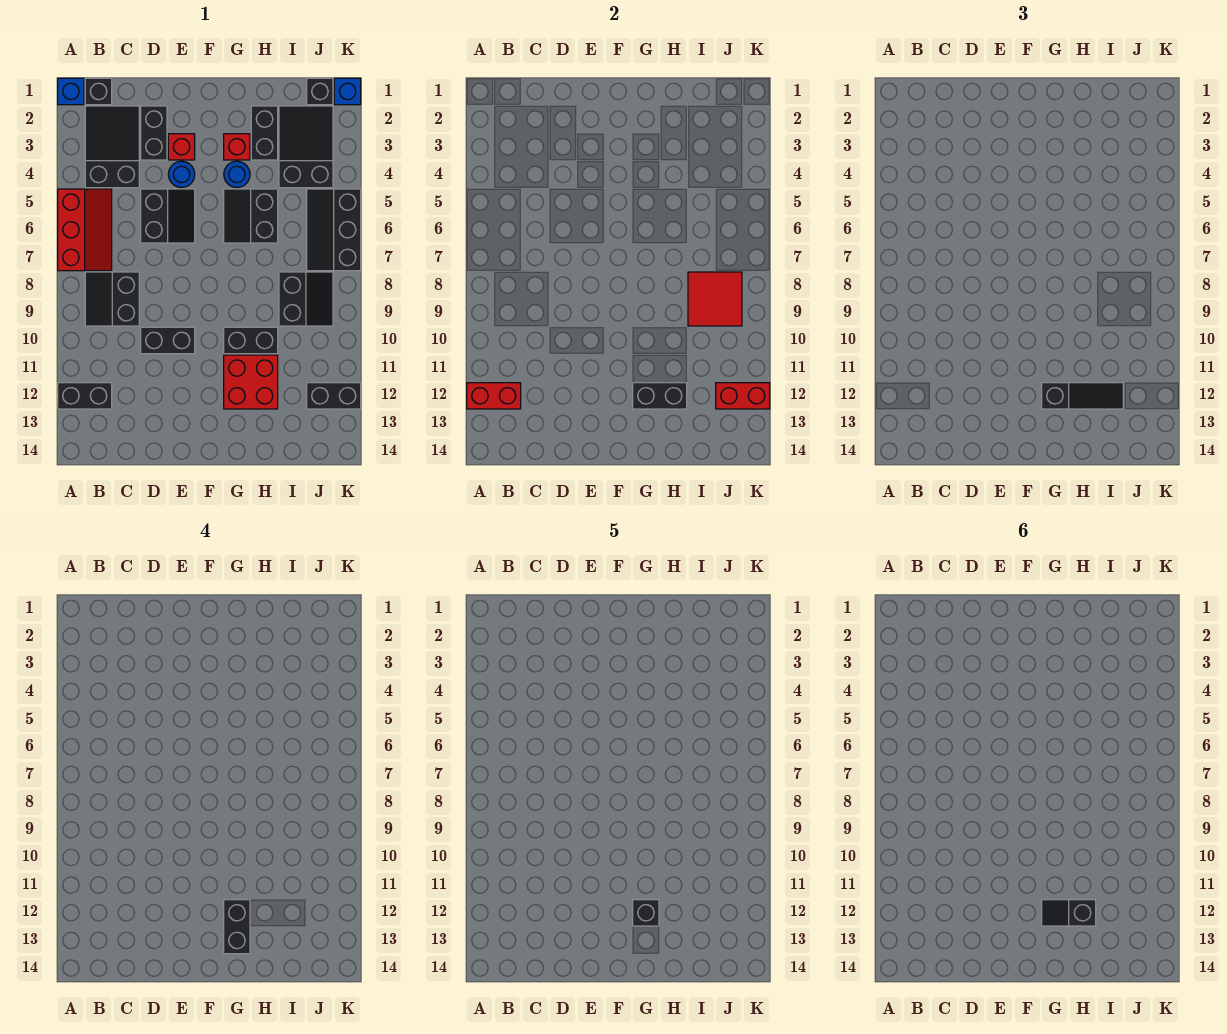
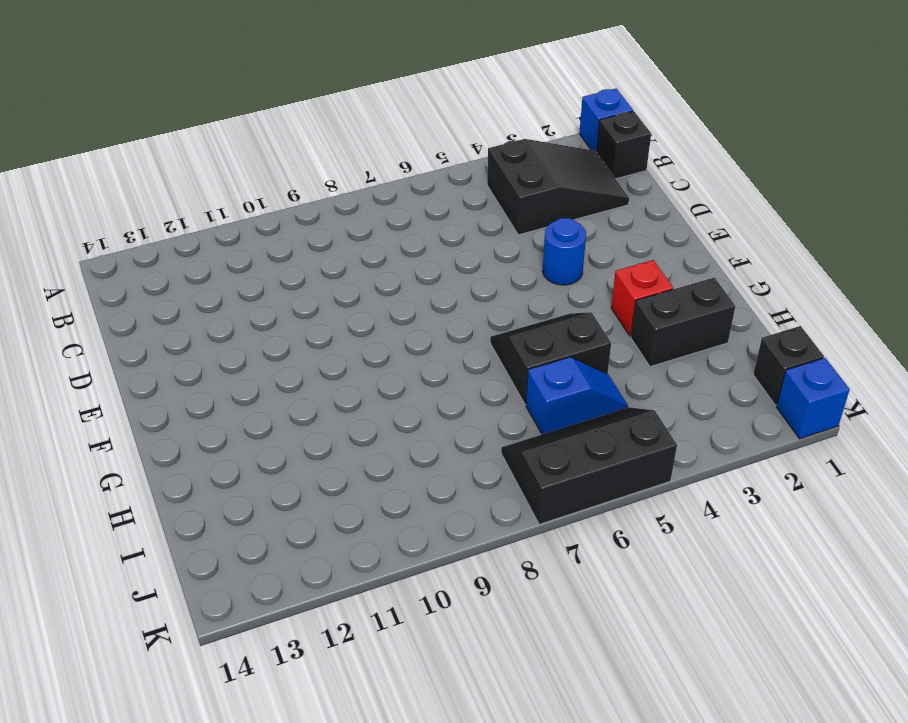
blue 1x2 slope [526,357,628,434] -> none
none -> red 2x3 slope [58,189,112,271]
none -> black 1x2 brick [58,383,112,409]
none -> black 2x2 slope [85,272,139,326]
none -> black 1x2 brick [141,106,167,160]

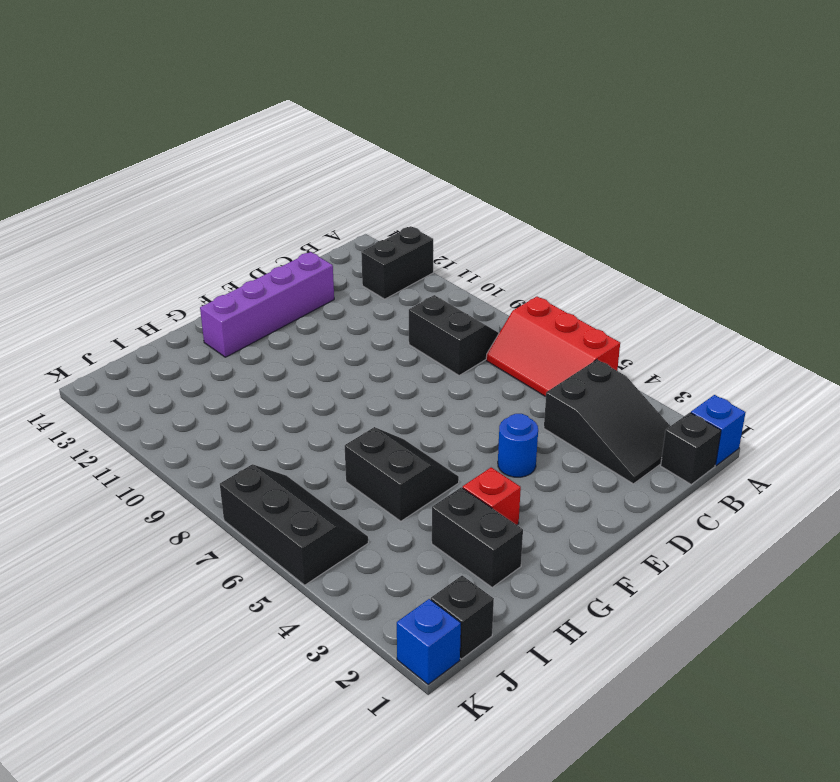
purple 1x4 brick [200,252,334,357] -> none
none -> black 1x2 brick [141,106,167,160]
none -> black 2x2 slope [141,189,195,243]
none -> black 1x2 brick [141,327,195,354]
none -> red 1x1 brick [168,134,195,160]

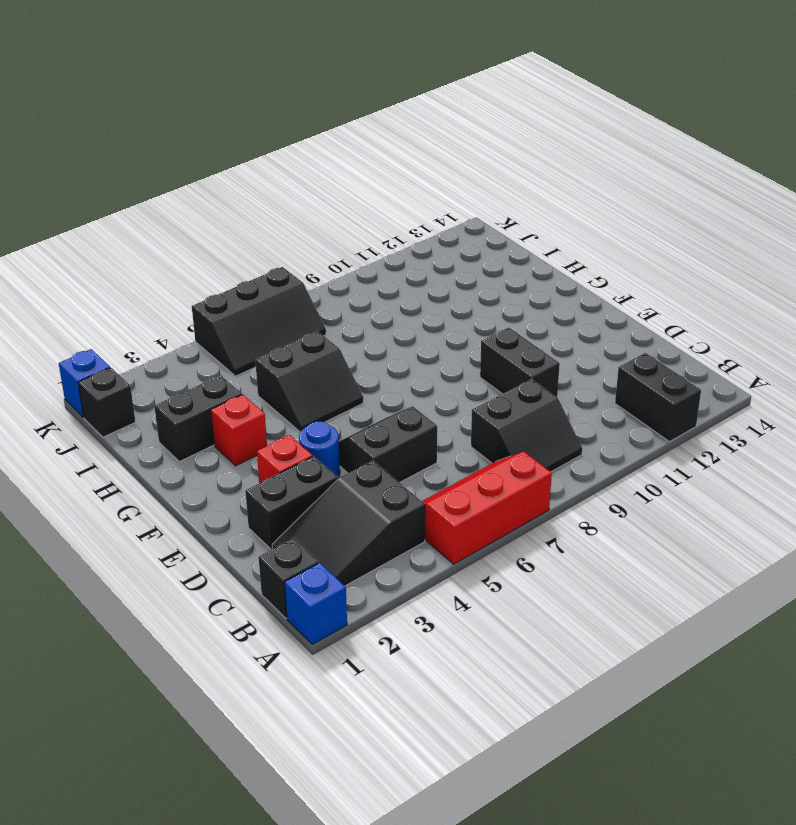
none -> blue 1x1 round brick [224,161,250,188]
none -> black 1x2 brick [224,327,278,354]
none -> red 2x2 brick [224,355,278,409]
none -> black 2x3 slope [279,106,333,188]

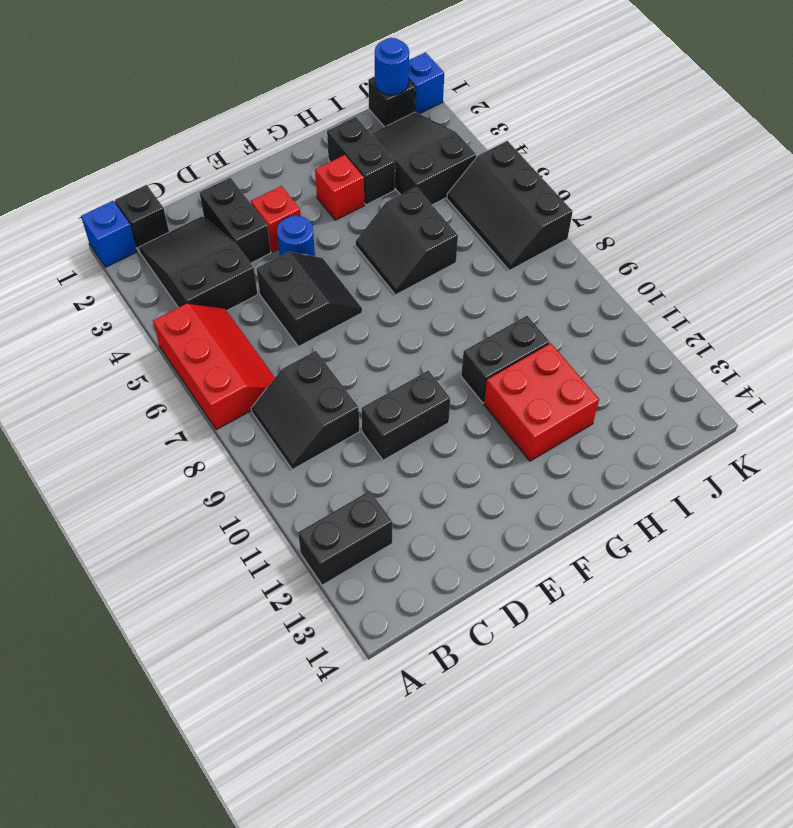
blue 1x1 round brick [375,38,409,95] -> blue 1x1 round brick moved to [224,161,250,188]
none -> black 2x2 slope [279,272,333,326]
none -> black 1x2 brick [307,383,361,409]
none -> red 1x2 brick [467,383,521,409]
none -> black 1x2 brick [633,383,687,409]

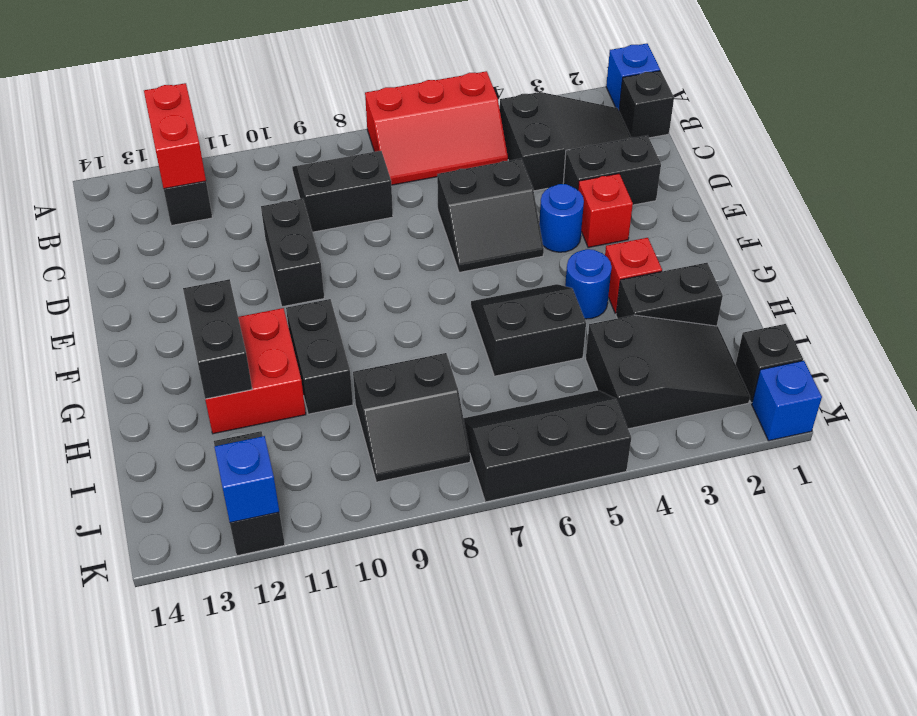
blue 1x1 brick [214,436,279,523] -> red 1x2 brick [716,383,770,409]
none -> red 2x2 tile [688,272,742,326]
none -> black 1x3 slope [1042,383,1123,409]
none -> black 1x2 brick [224,900,250,954]
none -> black 1x1 brick [633,900,659,926]

